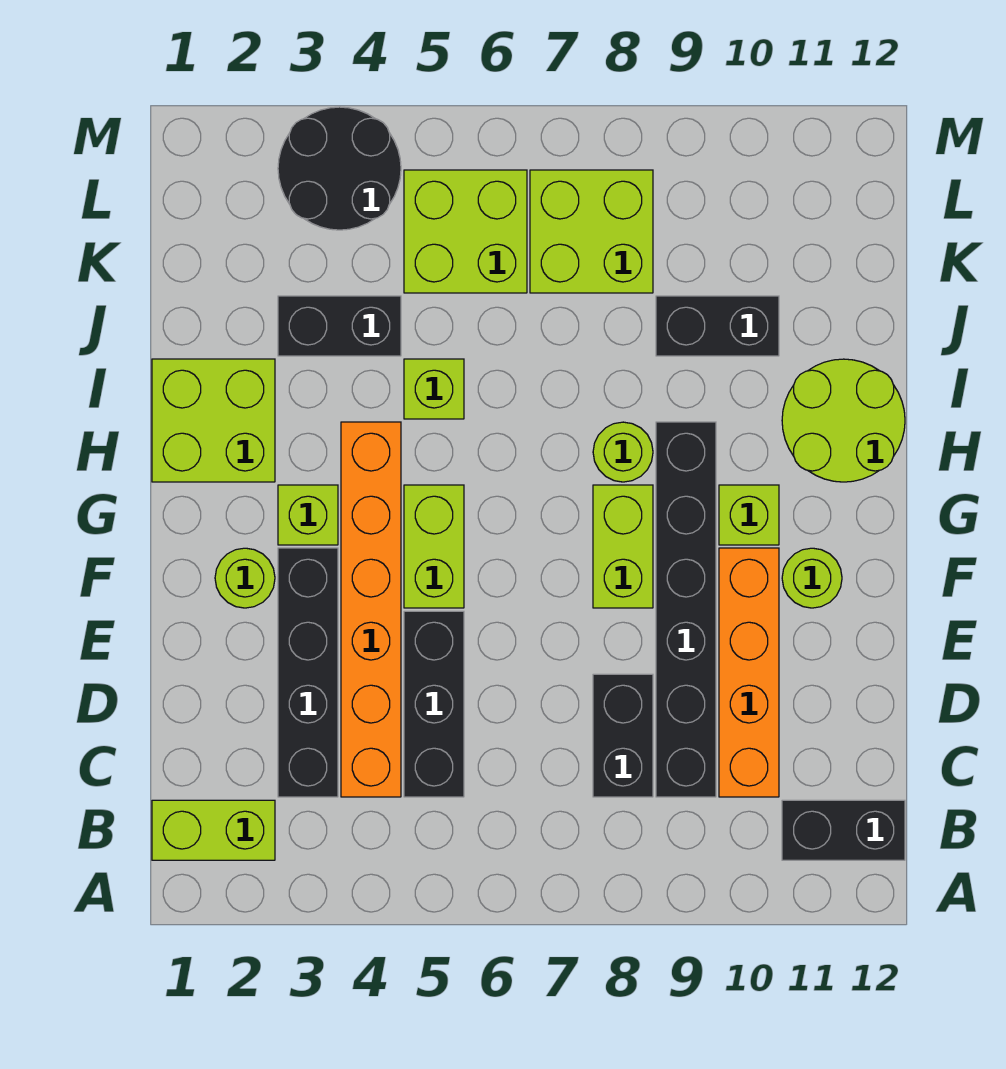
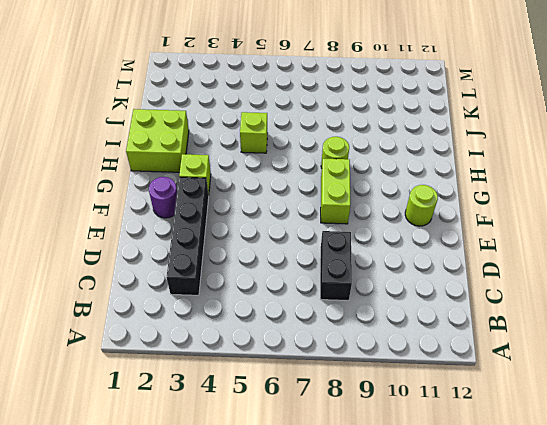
purple 1x1 round brick [149,177,177,218] -> lime 1x1 round brick [215,548,275,608]
none -> lime 1x2 brick [152,800,275,860]
none -> black 1x2 brick [782,800,905,860]
none -> orange 1x6 brick [341,422,401,797]

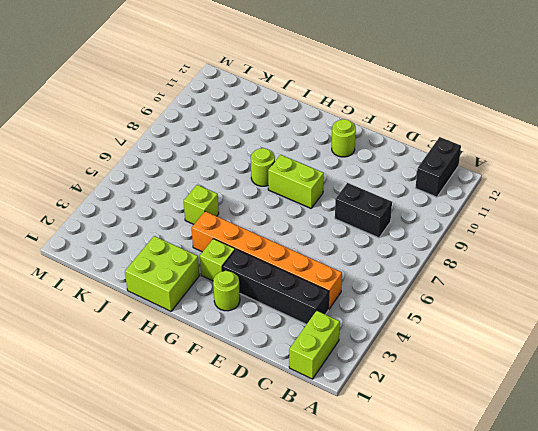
none -> black 1x3 brick [404,611,464,797]
none -> black 1x6 brick [656,422,716,797]
none -> orange 1x4 brick [719,548,779,797]

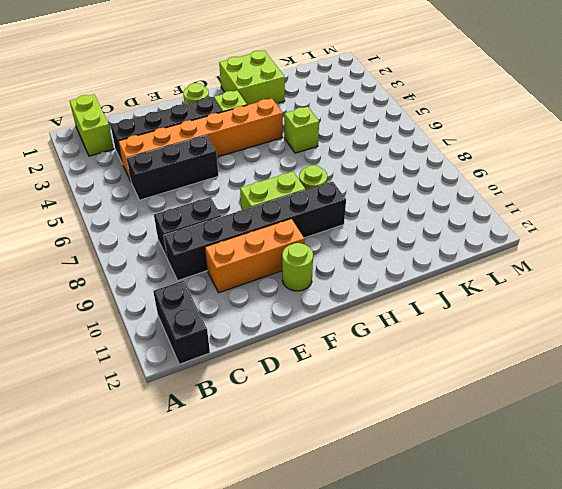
orange 1x3 brick [205,219,304,293] -> orange 1x4 brick [719,548,779,797]
none -> lime 1x2 brick [404,485,464,608]
none -> lime 1x1 brick [719,485,779,545]
none -> lime 2x2 round brick [782,359,905,482]

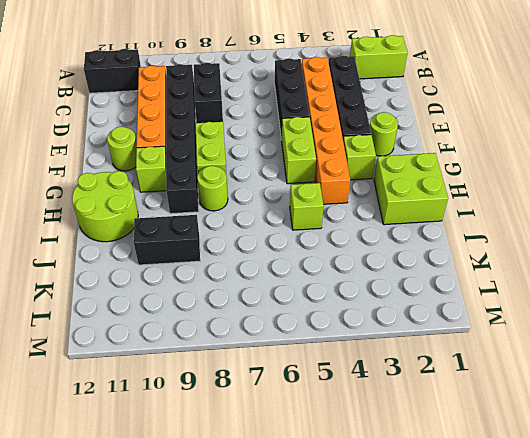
none -> black 1x2 brick [278,296,401,356]
none -> lime 2x2 brick [404,170,527,293]
none -> lime 2x2 brick [530,170,653,293]

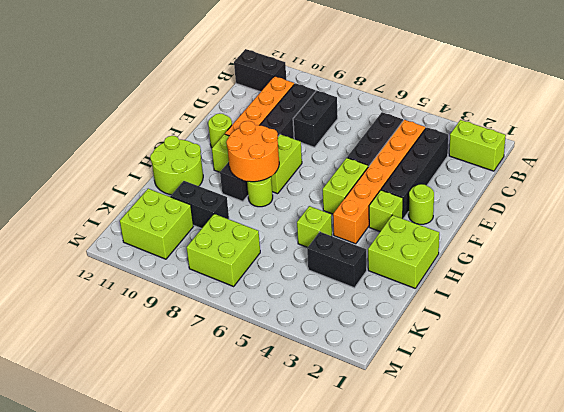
orange 2x2 round brick [226,121,279,182] -> none
lime 2x2 brick [120,189,194,259] -> lime 2x2 brick moved to [404,170,527,293]
none -> black 2x2 round brick [278,107,401,230]

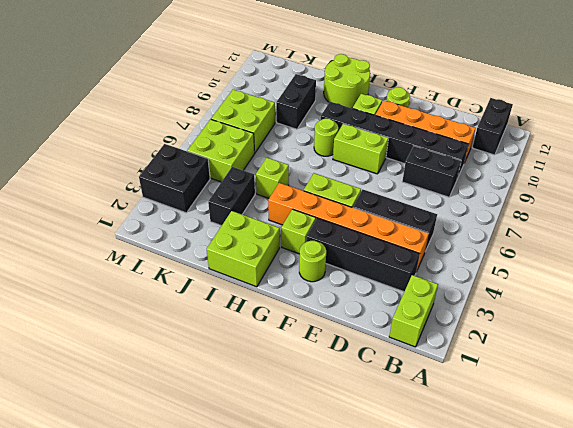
black 2x2 brick [139,144,210,213] -> black 2x2 round brick [278,107,401,230]

